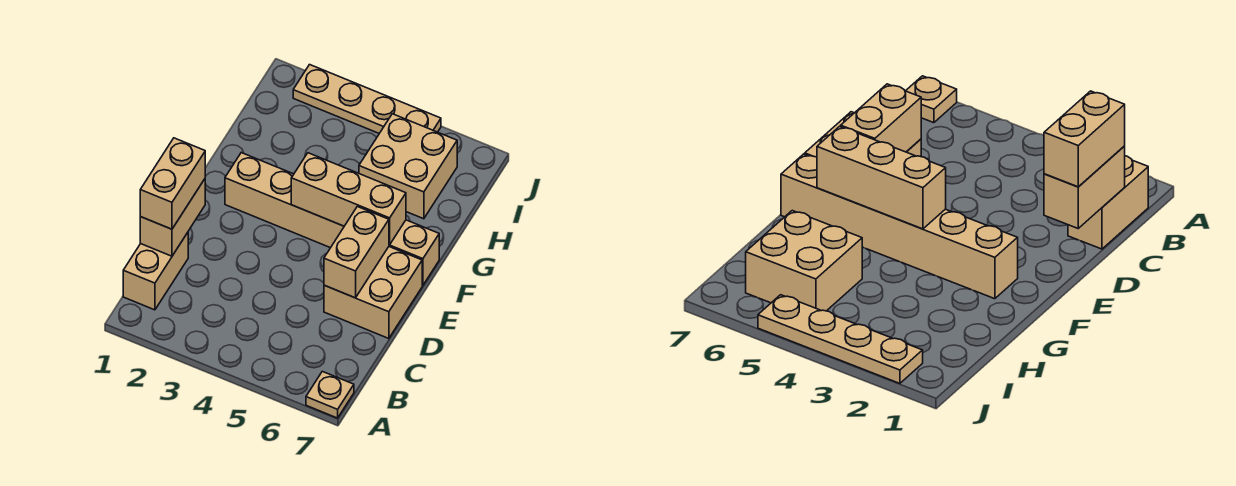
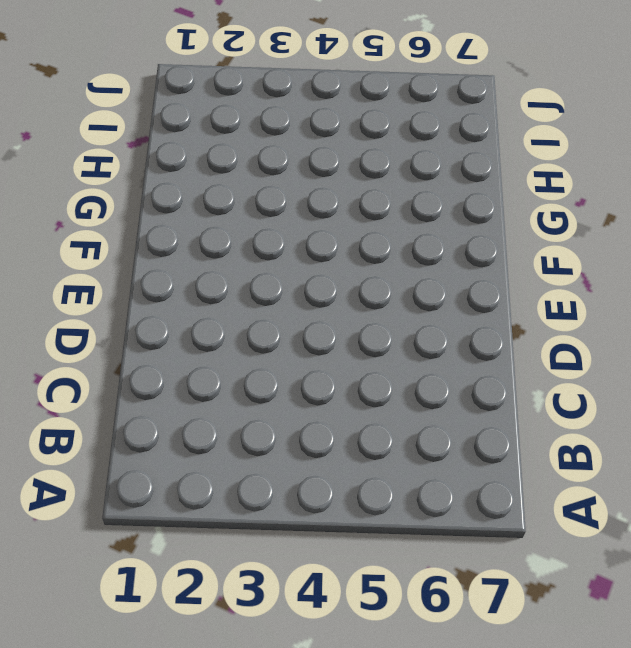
none -> tan 1x1 plate [306,371,354,418]
none -> tan 1x2 brick [123,233,188,310]

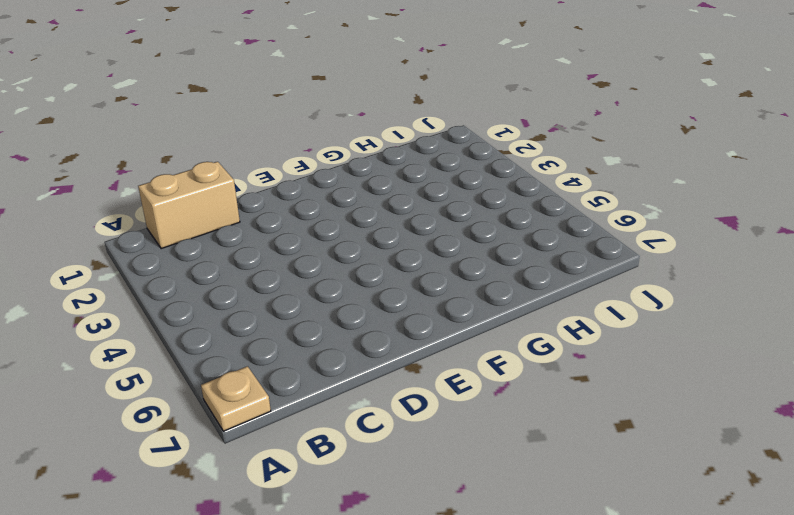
none -> tan 2x2 brick [324,247,422,339]
none -> tan 1x6 brick [225,153,439,285]

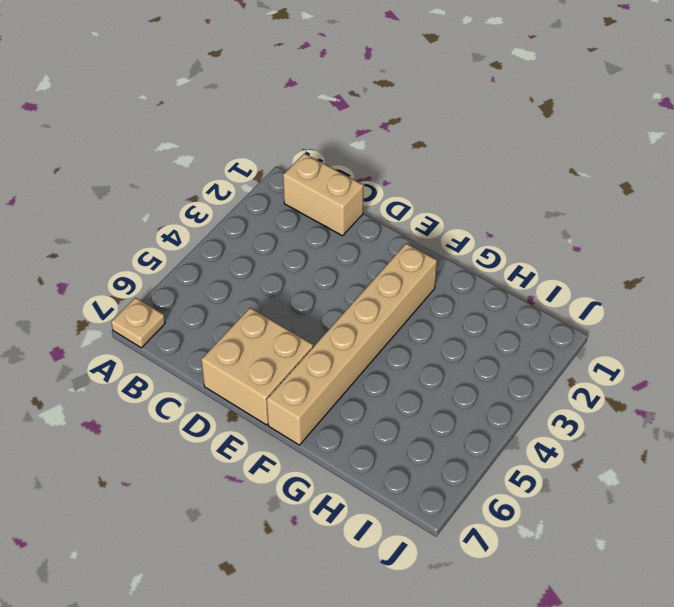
none -> tan 2x2 brick [359,114,457,219]
none -> tan 1x4 plate [293,65,441,133]

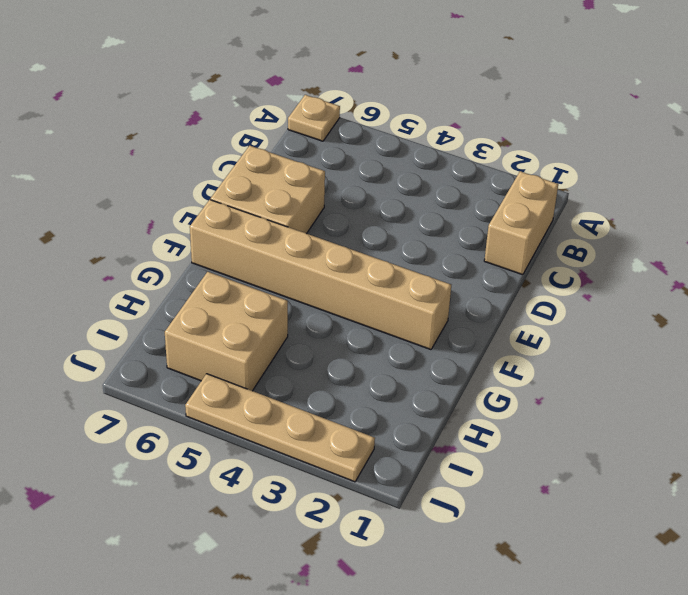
none -> tan 1x2 brick [140,179,205,256]
none -> tan 1x2 brick [324,206,389,298]

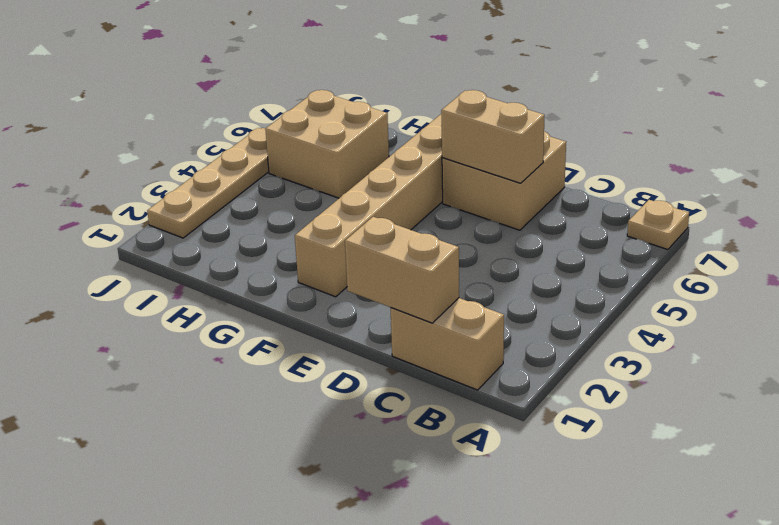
none -> tan 1x3 brick [291,153,406,245]
none -> tan 1x2 brick [140,138,205,229]

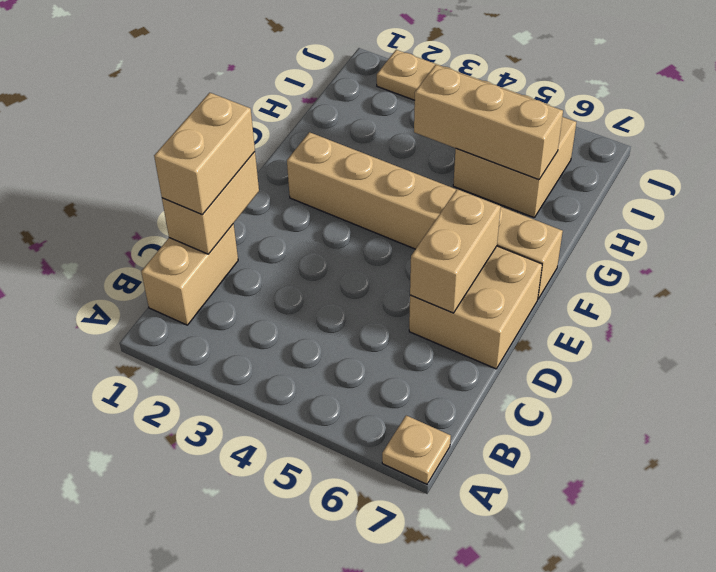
tan 1x3 brick [414,65,563,180] -> tan 1x3 brick moved to [291,153,406,245]

